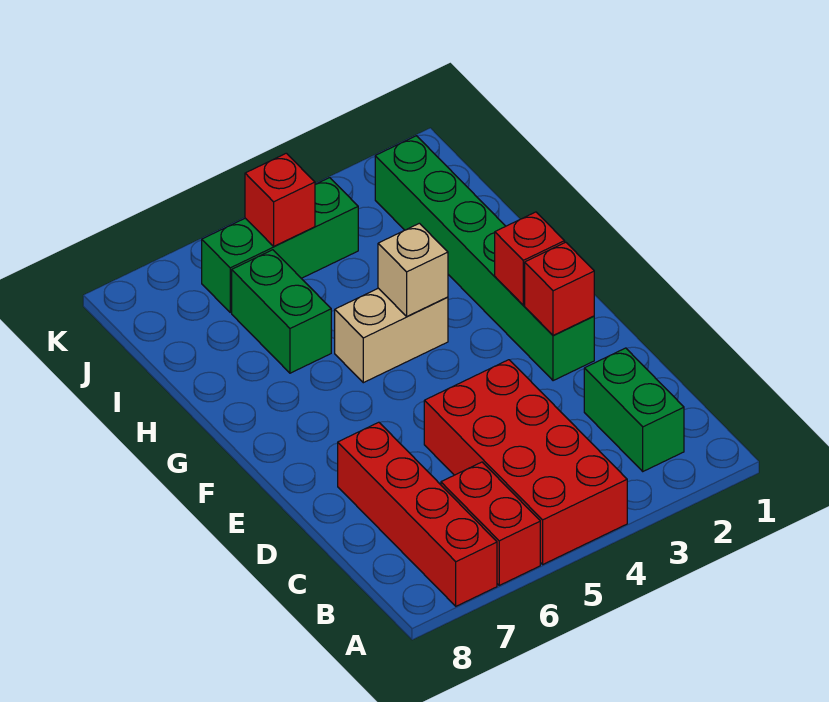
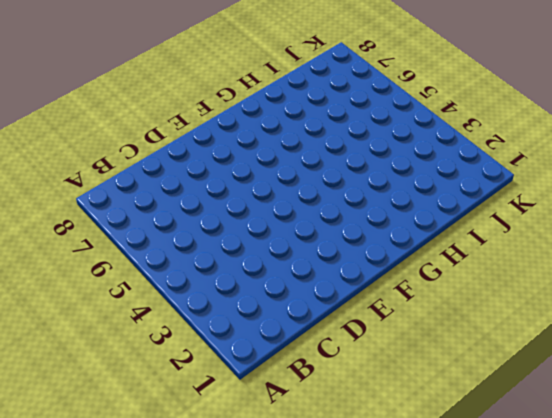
none -> red 2x4 brick [424,360,627,564]
none -> red 1x2 brick [441,462,540,585]
none -> red 1x4 brick [338,422,497,606]

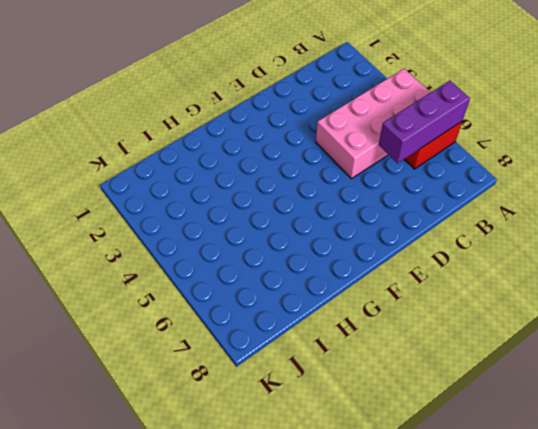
pink 2x4 brick [316,69,431,179] -> red 2x4 brick [424,360,627,564]
purple 1x3 brick [379,81,470,163] -> none
none -> red 1x4 brick [338,422,497,606]
none -> green 1x2 brick [584,348,684,471]
none -> green 1x6 brick [375,136,594,381]

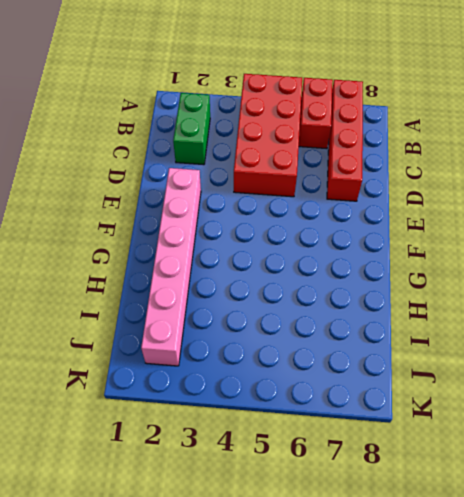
pink 1x6 brick [141,168,201,366] -> green 1x6 brick [375,136,594,381]
none -> tan 1x2 brick [335,288,448,383]
none -> green 1x2 brick [232,250,331,373]
none -> green 1x3 brick [202,178,358,312]

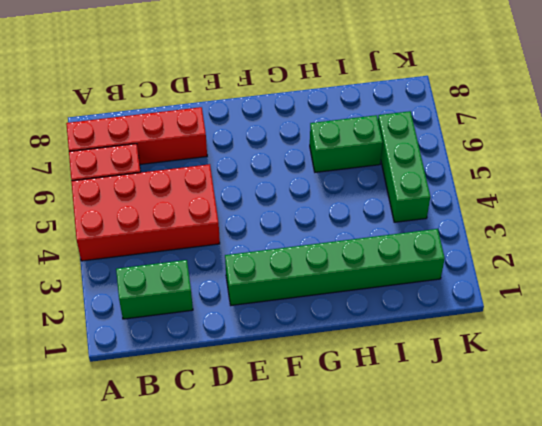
none -> tan 1x2 brick [335,288,448,383]
none -> red 1x1 brick [525,242,594,335]
none -> red 1x1 brick [495,212,565,305]

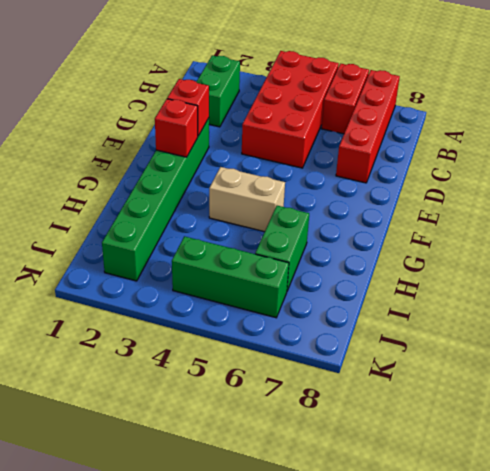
none -> tan 1x1 brick [378,223,448,317]
none -> red 1x1 brick [245,153,315,246]

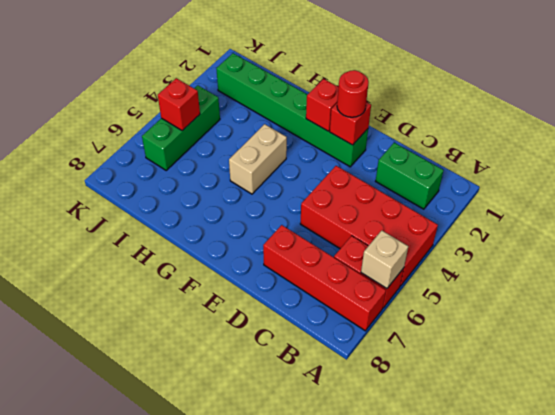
tan 1x1 brick [361,230,408,289] -> tan 1x1 brick moved to [378,223,448,317]
red 1x1 round brick [337,70,369,117] -> none
none -> green 1x2 brick [232,250,331,373]

